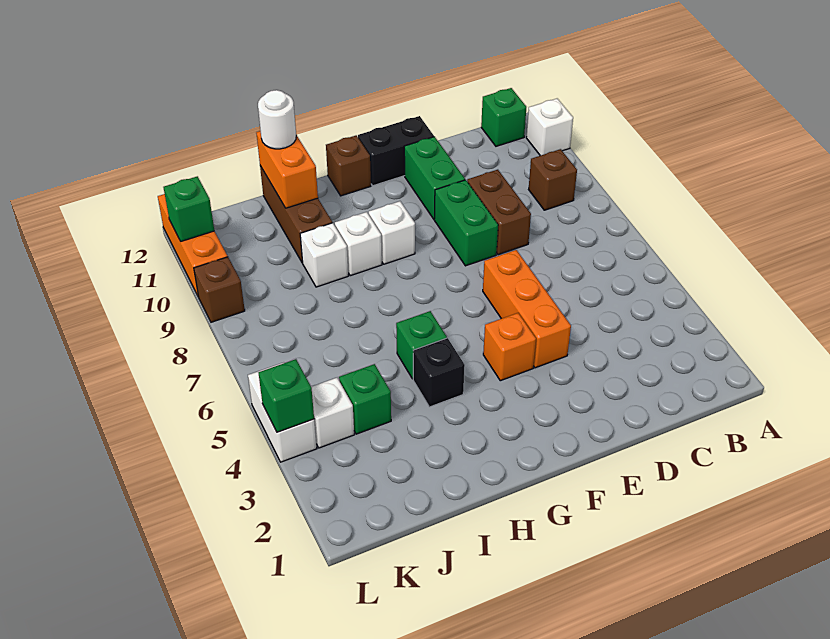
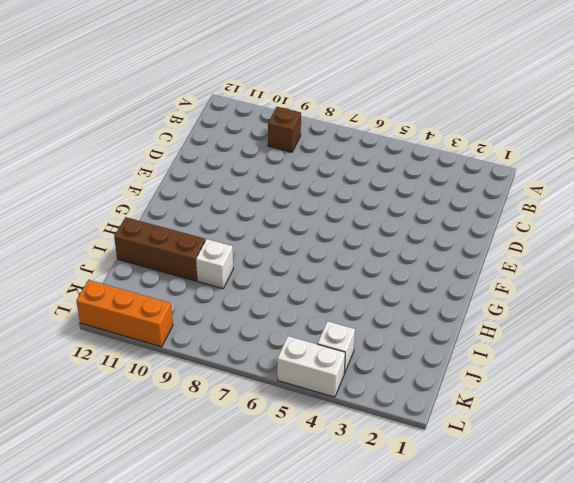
none -> white 1x1 brick [526,99,573,156]
none -> green 1x1 brick [481,88,526,146]
none -> brown 1x2 brick [467,170,531,255]

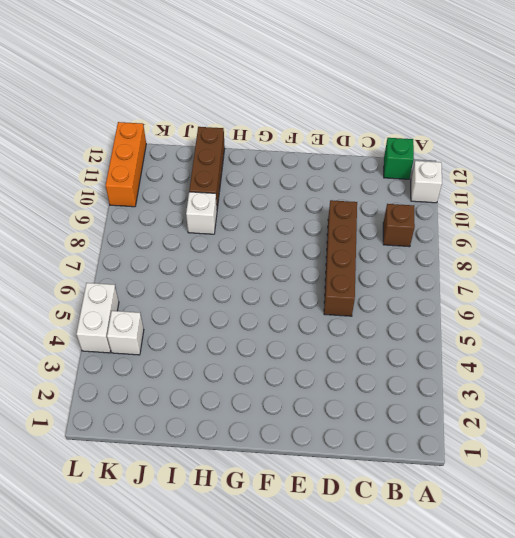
brown 1x4 brick [324,200,357,316] -> brown 1x2 brick [467,170,531,255]
none -> orange 1x3 brick [483,250,571,368]
none -> green 1x2 brick [434,180,498,266]
none -> green 1x2 brick [404,137,465,219]

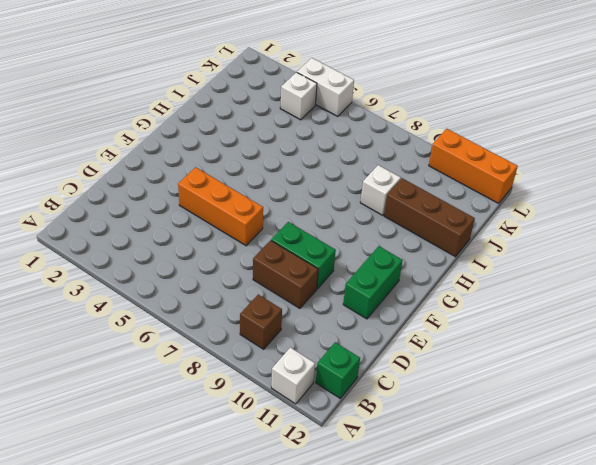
green 1x2 brick [343,246,403,319] -> green 1x2 brick turned to [404,137,465,219]
none -> black 1x2 brick [358,116,434,186]
none -> orange 1x1 brick [483,313,536,381]
none -> white 1x1 brick [369,201,415,264]

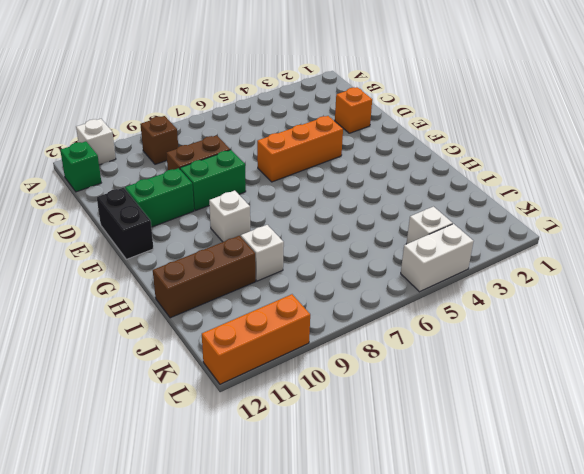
orange 1x1 brick [335,87,372,133] -> orange 1x1 brick moved to [483,313,536,381]
none -> brown 1x1 brick [326,135,371,196]
none -> black 1x1 brick [413,338,465,407]
none -> green 1x1 brick [396,311,447,379]

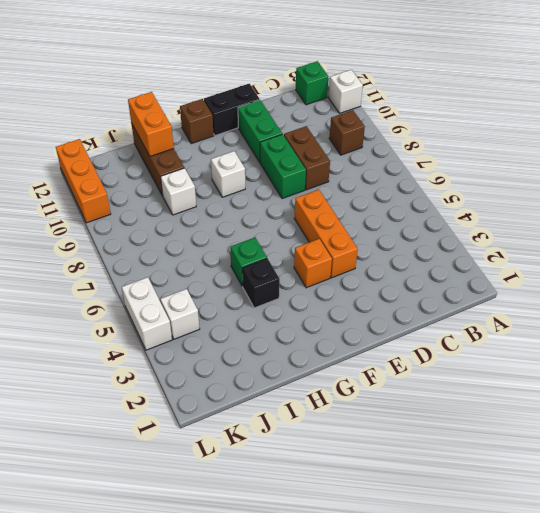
none -> white 1x1 brick [335,212,382,276]
none -> green 1x1 brick [339,364,391,434]
none -> brown 1x1 brick [194,257,245,322]

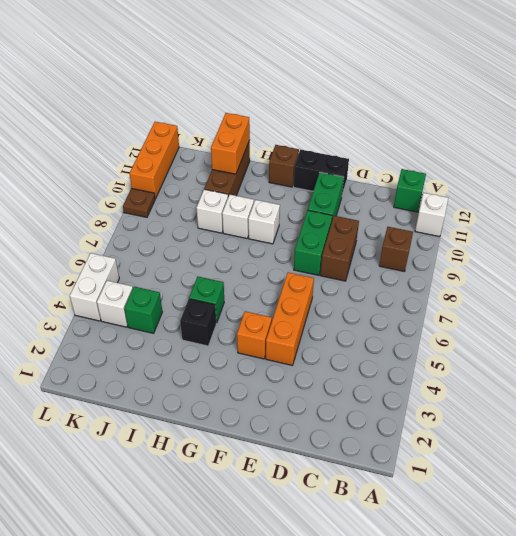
brown 1x1 plate [123,188,155,217] -> brown 1x1 brick [194,257,245,322]
none -> green 1x1 brick [258,359,314,432]
none -> green 1x1 brick [164,176,214,241]
none -> white 1x1 round brick [258,90,296,149]

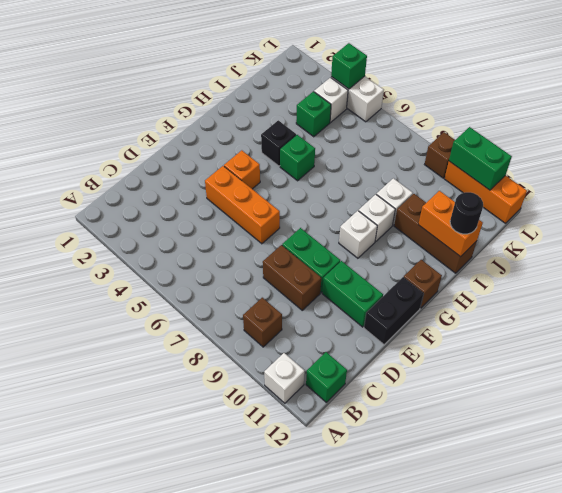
black 1x1 round brick [450,192,483,234] -> white 1x1 round brick [258,90,296,149]
green 1x2 brick [449,127,512,190] -> green 1x1 brick [164,176,214,241]

